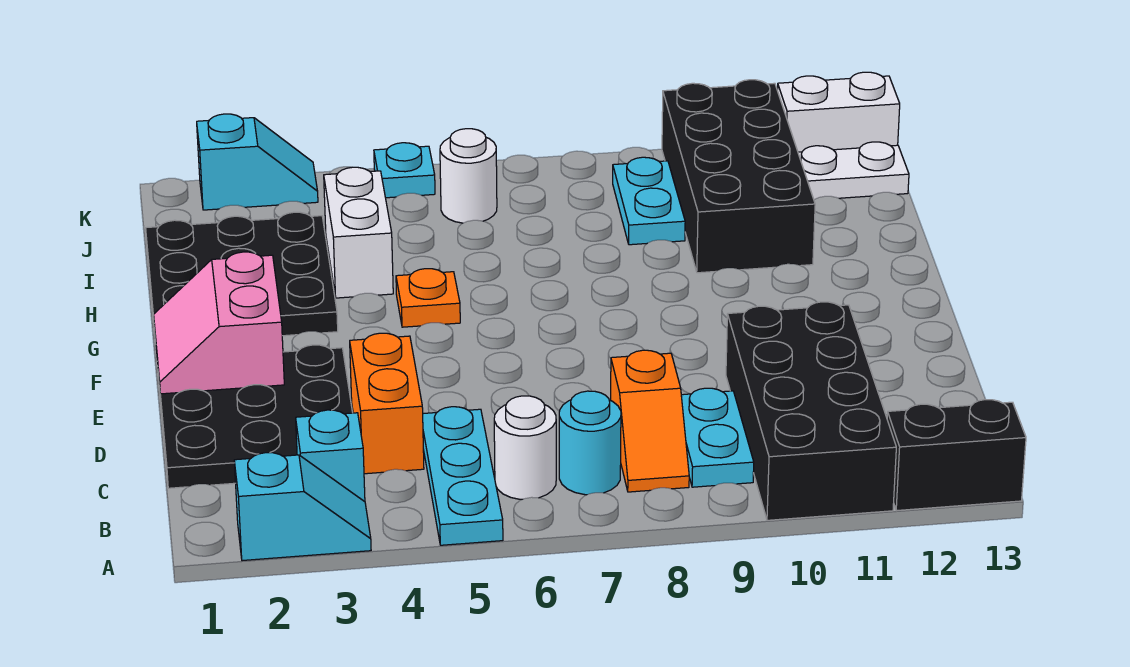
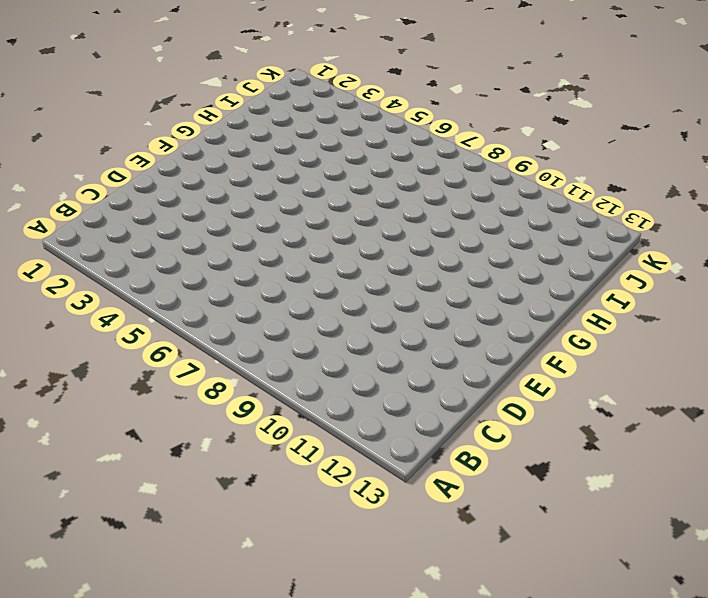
none -> cyan 1x2 slope [234,453,371,561]
none -> cyan 1x3 plate [423,407,503,545]
none -> black 2x4 brick [726,302,896,520]

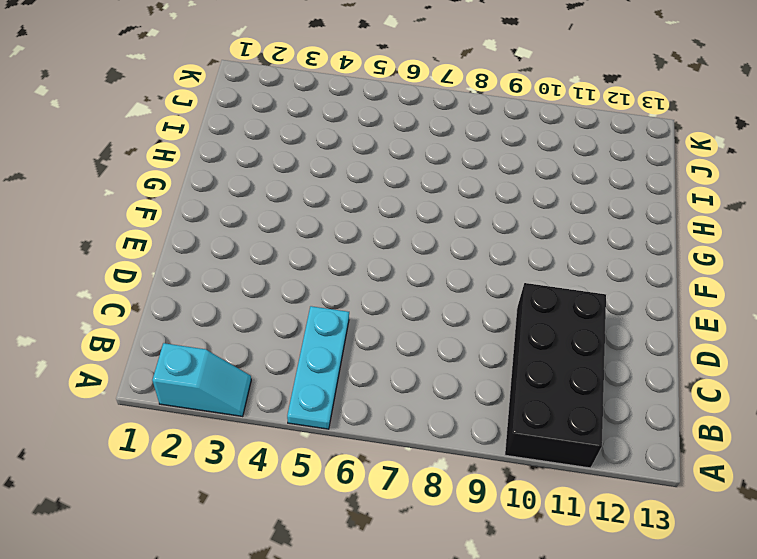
none -> black 1x2 brick [887,400,1026,511]
none -> cyan 1x1 brick [296,410,365,502]
none -> white 1x1 round brick [494,396,556,499]

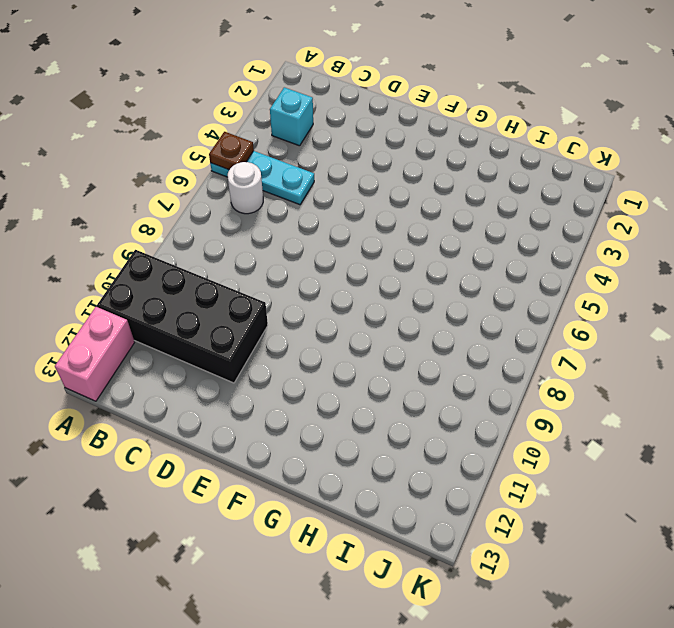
brown 1x1 plate [209,132,254,170] -> none
pink 1x2 brick [55,307,135,401] -> black 1x2 brick [887,400,1026,511]
none -> cyan 1x2 slope [234,453,371,561]
none -> cyan 1x1 round brick [559,391,621,495]
none -> orange 1x2 slope [611,350,689,492]

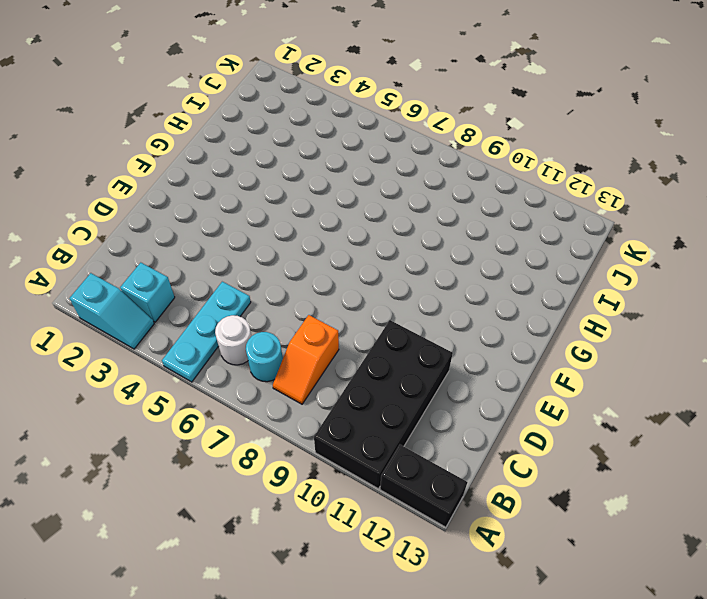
none -> cyan 1x2 plate [681,388,754,487]
none -> black 3x3 plate [158,345,353,488]
none -> orange 1x2 brick [350,333,424,474]

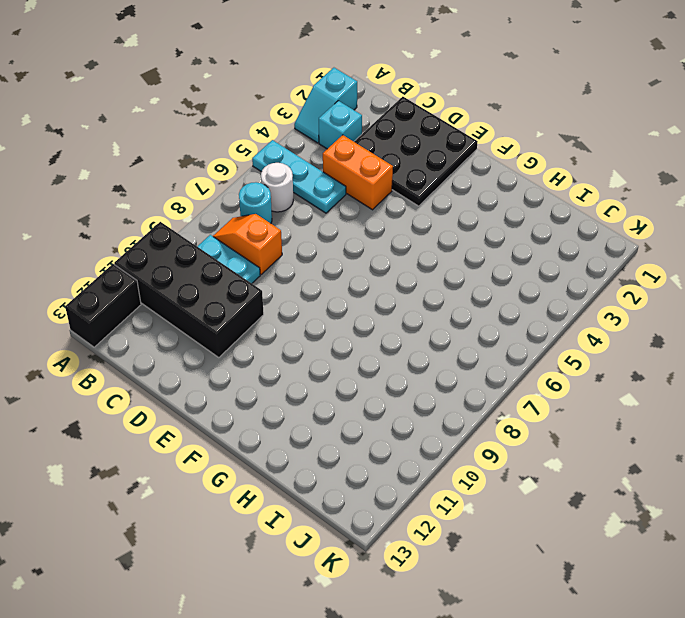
none -> black 3x3 plate [146,212,338,344]
none -> orange 1x1 plate [396,269,460,327]
none -> white 1x2 brick [324,167,393,298]

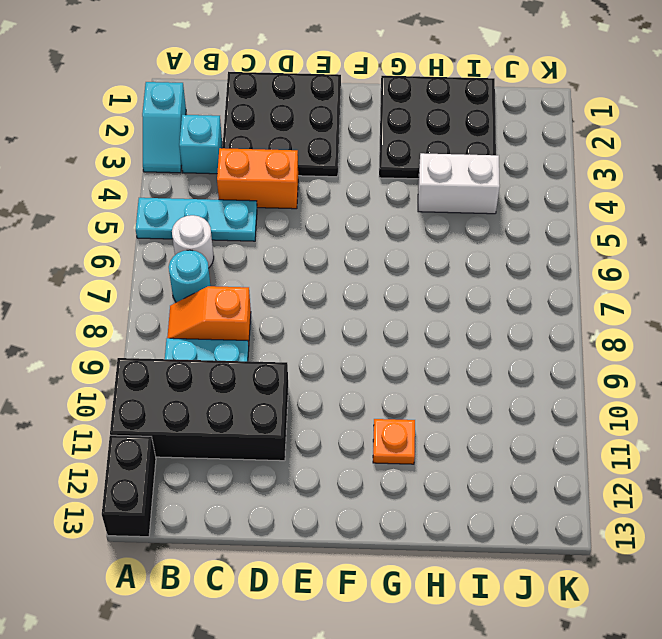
orange 1x1 plate [373,419,415,464] -> orange 1x1 plate moved to [396,269,460,327]
none -> black 2x4 brick [662,80,815,273]
none -> cyan 1x2 plate [613,157,685,245]
none -> white 1x1 round brick [440,129,497,223]

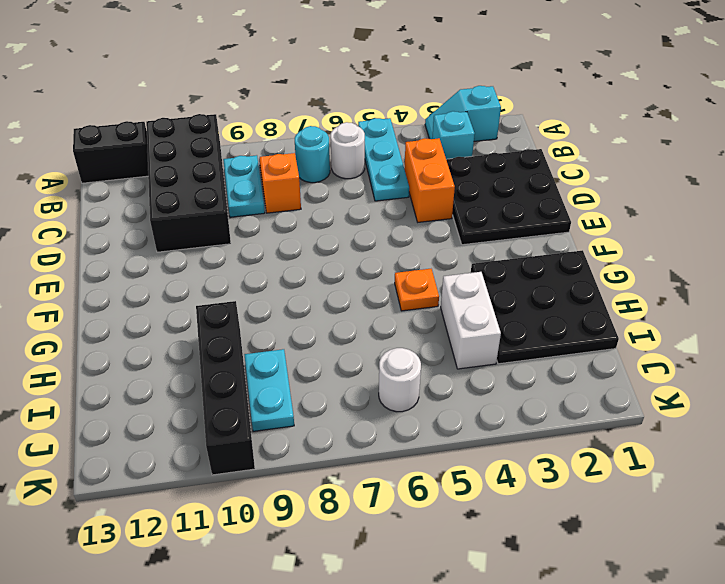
black 1x4 brick [196,301,255,475] -> black 2x4 brick [662,80,815,273]
none -> white 1x2 plate [798,142,909,200]
none -> cyan 1x2 slope [197,114,318,210]
none -> cyan 1x1 plate [374,143,435,198]

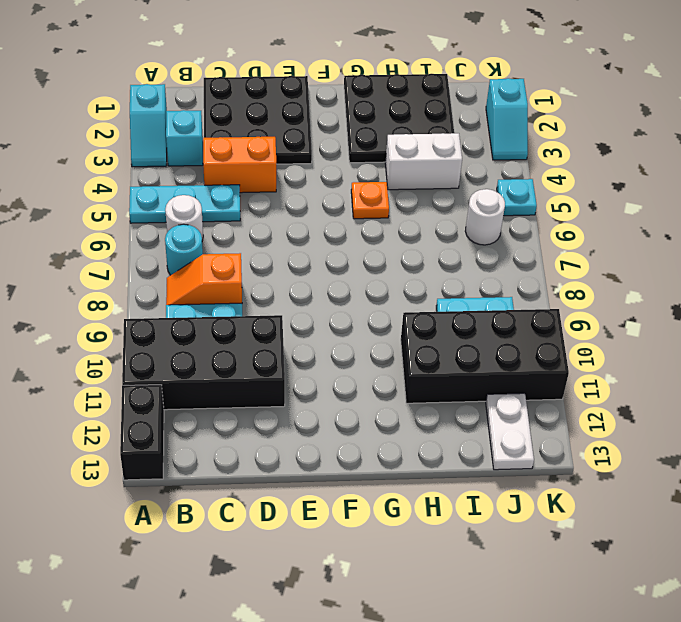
none -> white 1x2 brick [777,72,900,152]
none -> pink 2x2 slope [154,252,284,394]

